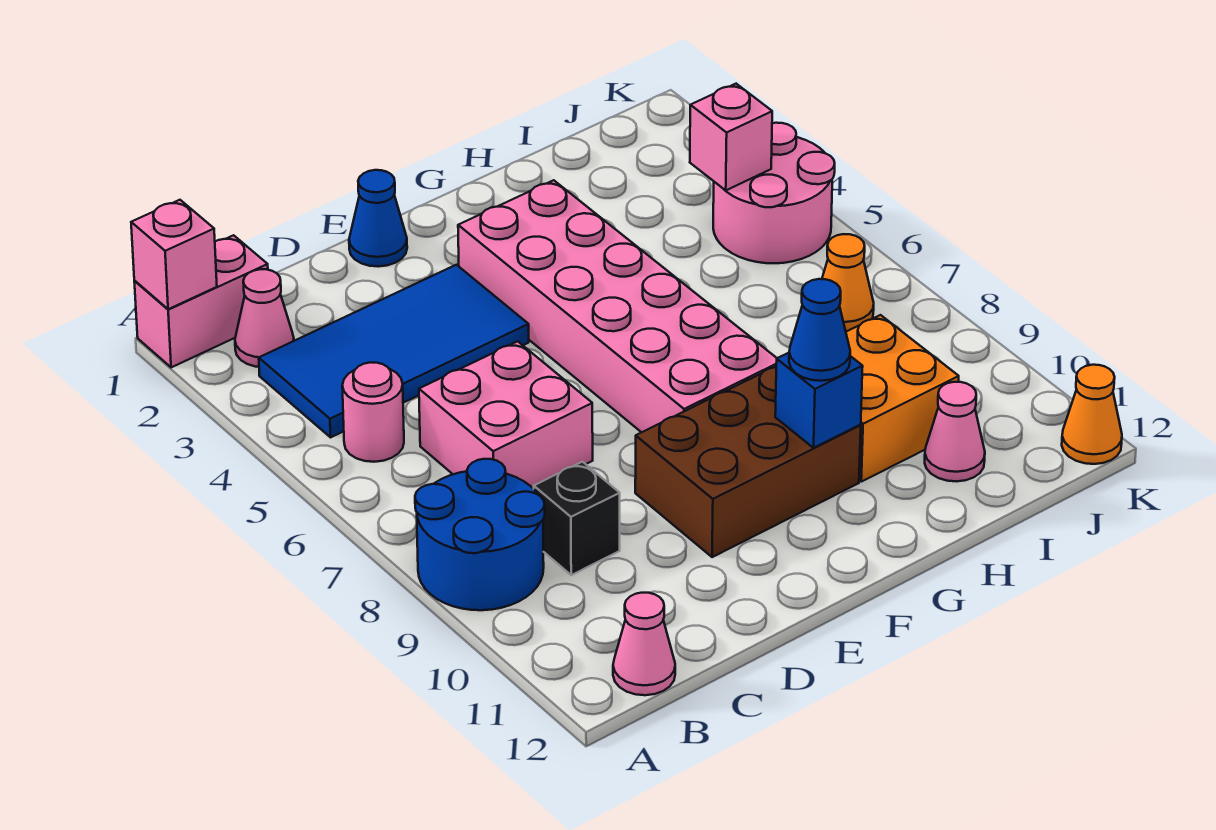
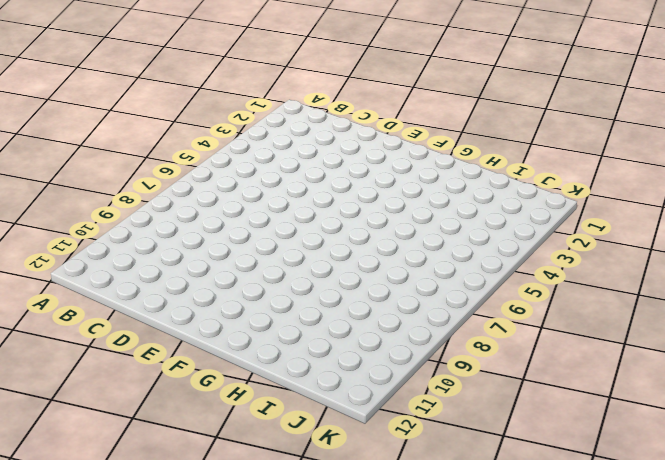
none -> pink 1x2 brick [134,235,268,368]
none -> blue 2x2 round brick [415,459,545,610]
none -> pink 1x1 cone [235,269,294,367]

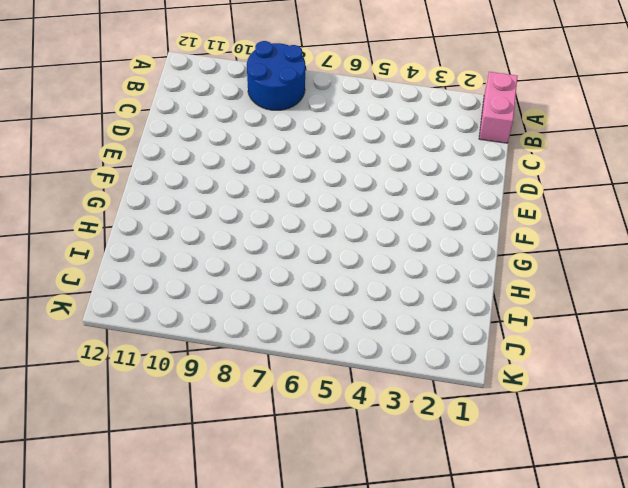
none -> pink 1x1 cone [235,269,294,367]
none -> blue 2x4 tile [259,265,529,437]
none -> pink 1x1 round brick [342,362,404,462]

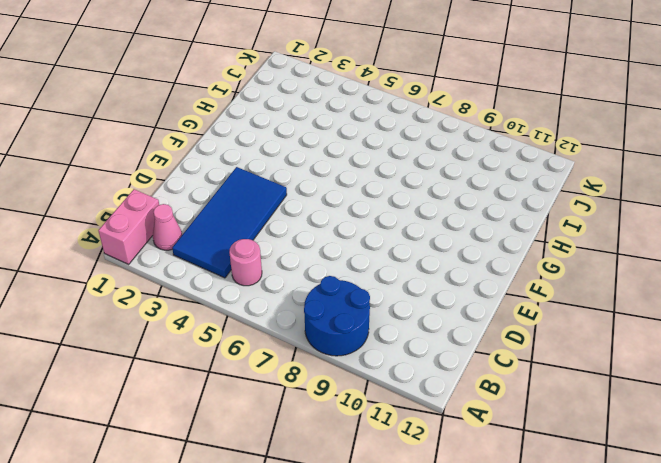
none -> pink 1x1 cone [613,593,675,695]
none -> pink 2x2 brick [419,341,593,489]
none -> black 1x1 brick [534,462,620,575]

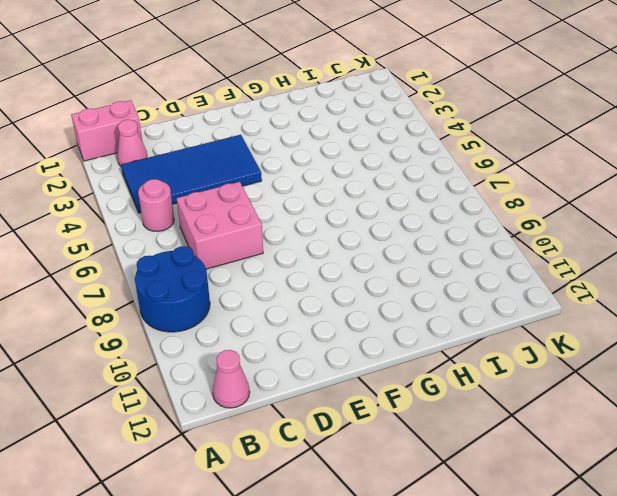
none -> black 1x1 brick [534,462,620,575]
none -> blue 1x1 cone [349,170,407,267]
none -> brown 2x3 brick [635,367,861,557]

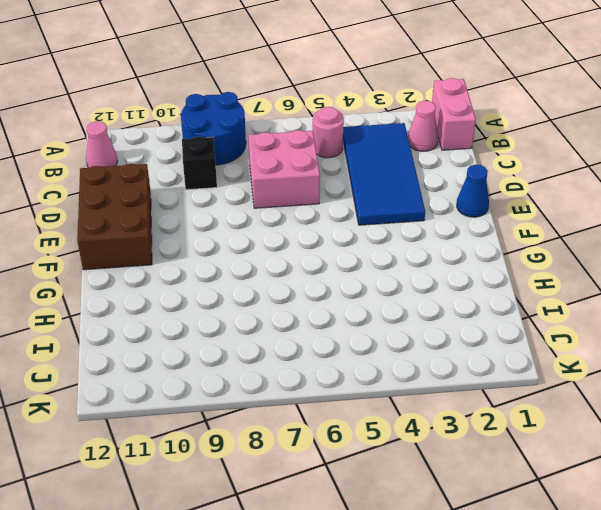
brown 2x3 brick [77,164,152,270] -> brown 2x3 brick moved to [635,367,861,557]
none -> pink 2x6 brick [458,180,777,432]
none -> orange 2x2 brick [846,315,959,482]
none -> pink 1x1 cone [925,382,985,481]

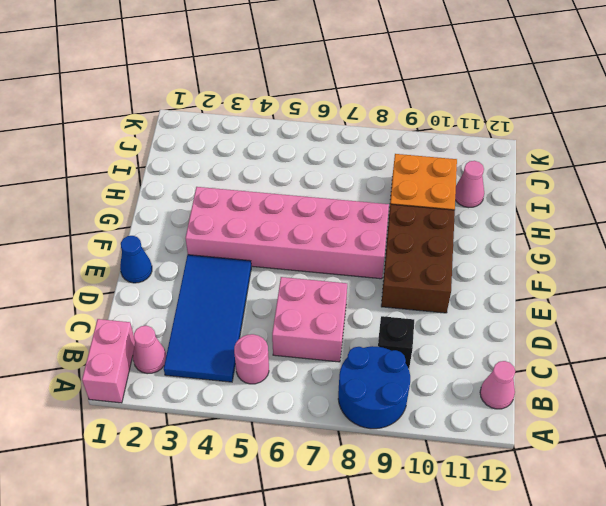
none -> pink 2x2 round brick [713,123,835,263]
none -> orange 1x1 cone [822,234,874,332]
none -> orange 1x1 cone [1062,365,1122,464]

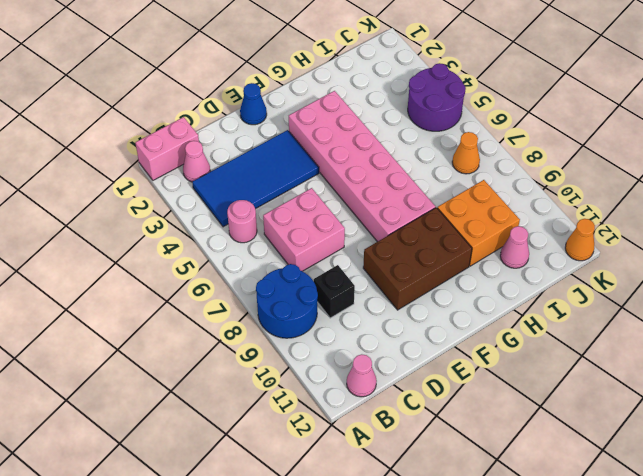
purple 2x2 round brick [408,63,466,131] -> pink 2x2 round brick [713,123,835,263]
none -> pink 1x1 brick [131,200,217,309]
none -> blue 1x1 brick [775,353,863,448]
none -> pink 1x1 brick [690,84,772,190]

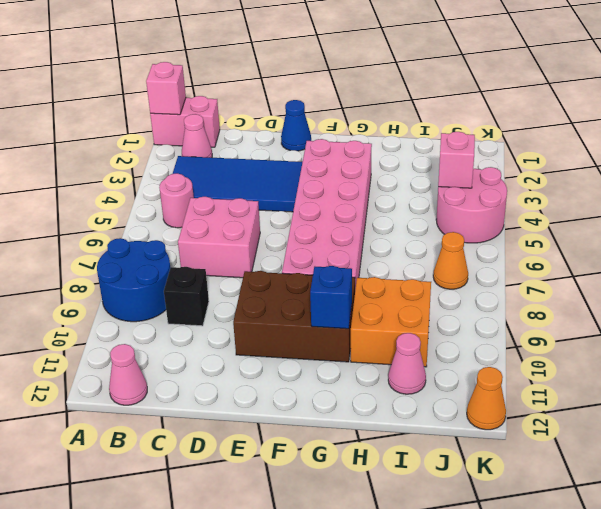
none -> blue 1x1 cone [789,279,850,381]

